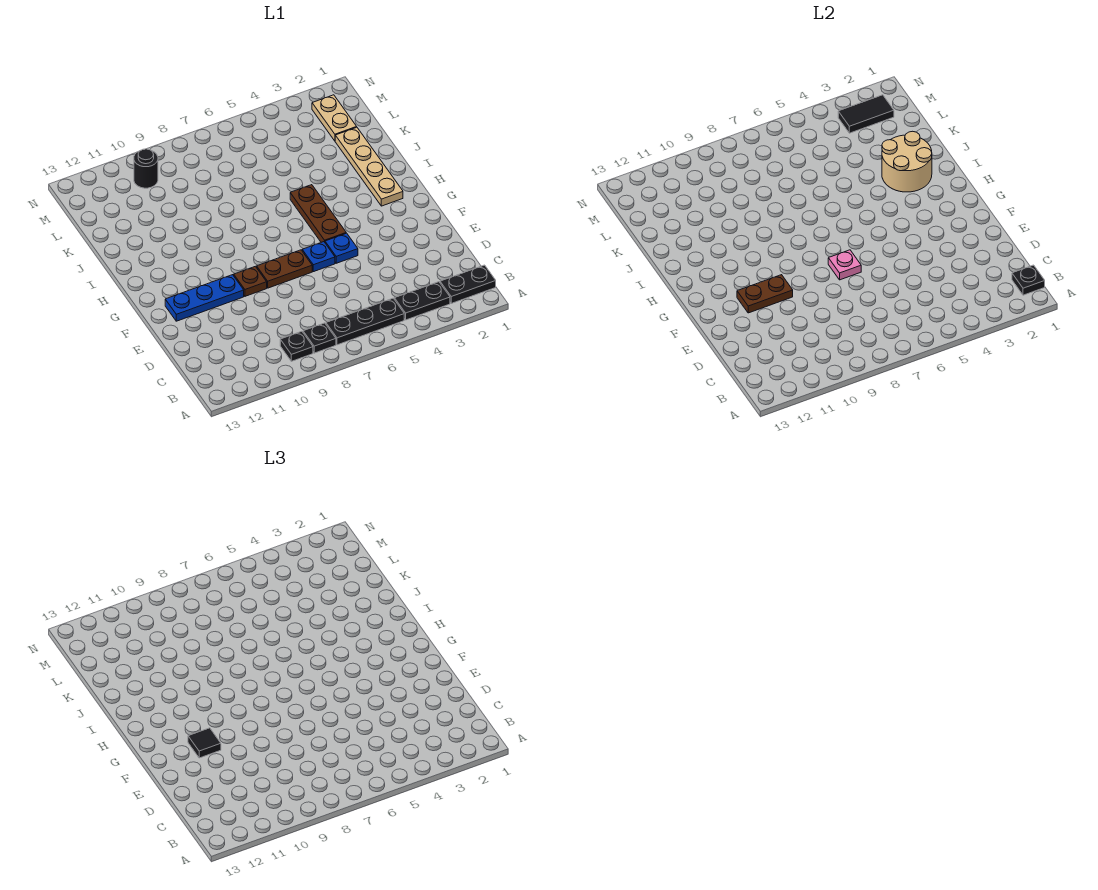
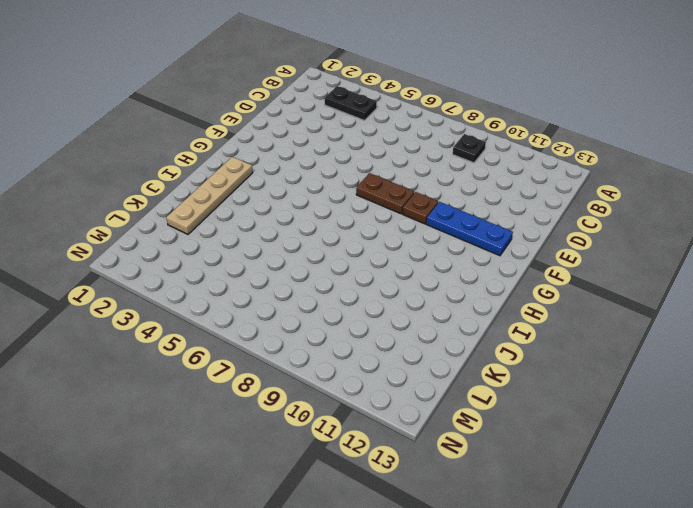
none -> black 1x2 plate [440,265,496,303]
none -> black 1x3 plate [326,298,404,345]
none -> black 1x1 plate [303,323,336,353]

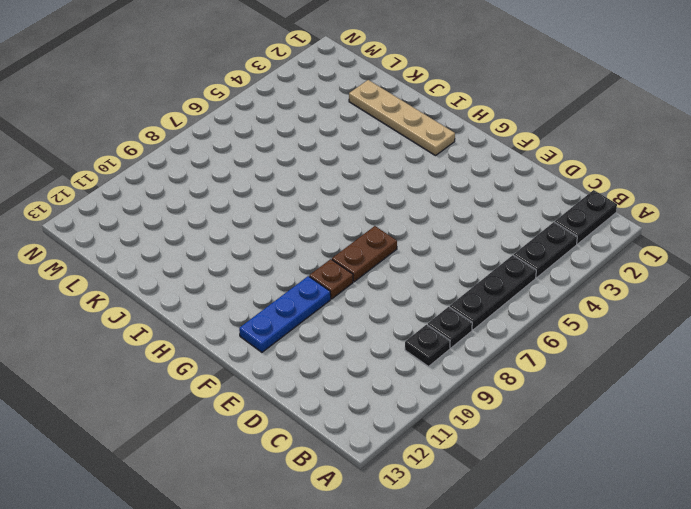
none -> blue 1x1 plate [325,233,358,263]
none -> blue 1x1 plate [302,242,335,272]
none -> brown 1x3 plate [290,185,346,242]

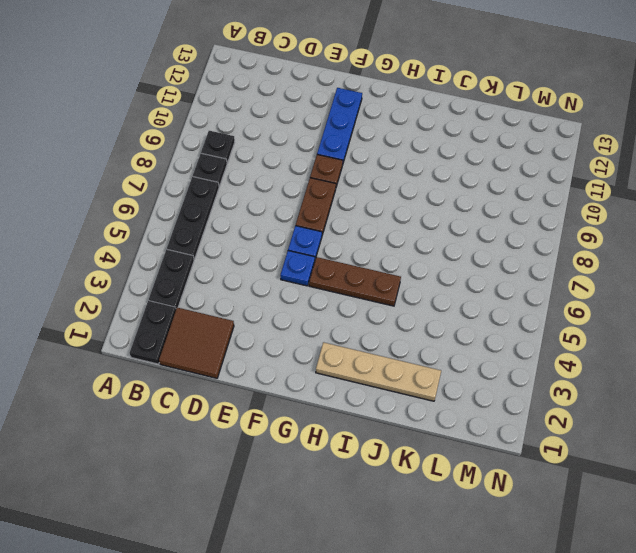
brown 2x2 tile [159,308,234,378] -> none
none -> tan 1x2 plate [312,95,356,141]
none -> black 1x1 round brick [134,149,158,188]
none -> black 1x1 plate [1012,265,1045,295]

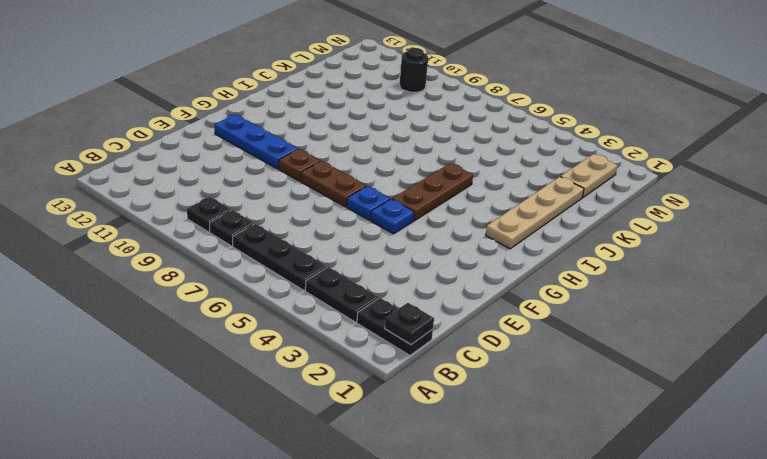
none -> pink 1x1 plate [828,250,861,280]
none -> brown 1x2 plate [737,275,793,313]
none -> tan 2x2 round brick [882,131,932,192]

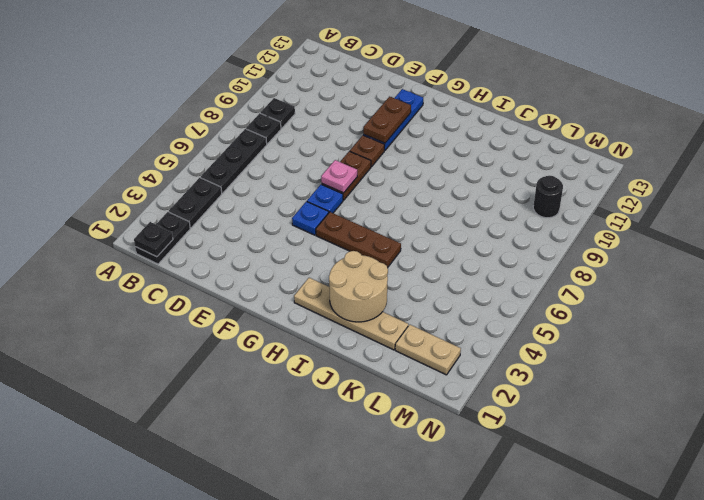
none -> black 1x2 tile [838,95,894,133]
none -> black 1x1 tile [188,728,221,758]

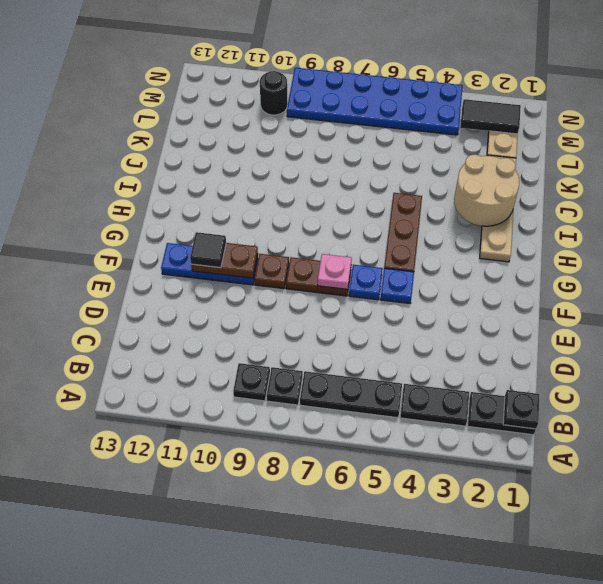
blue 2x6 plate [287,68,463,135] -> none

